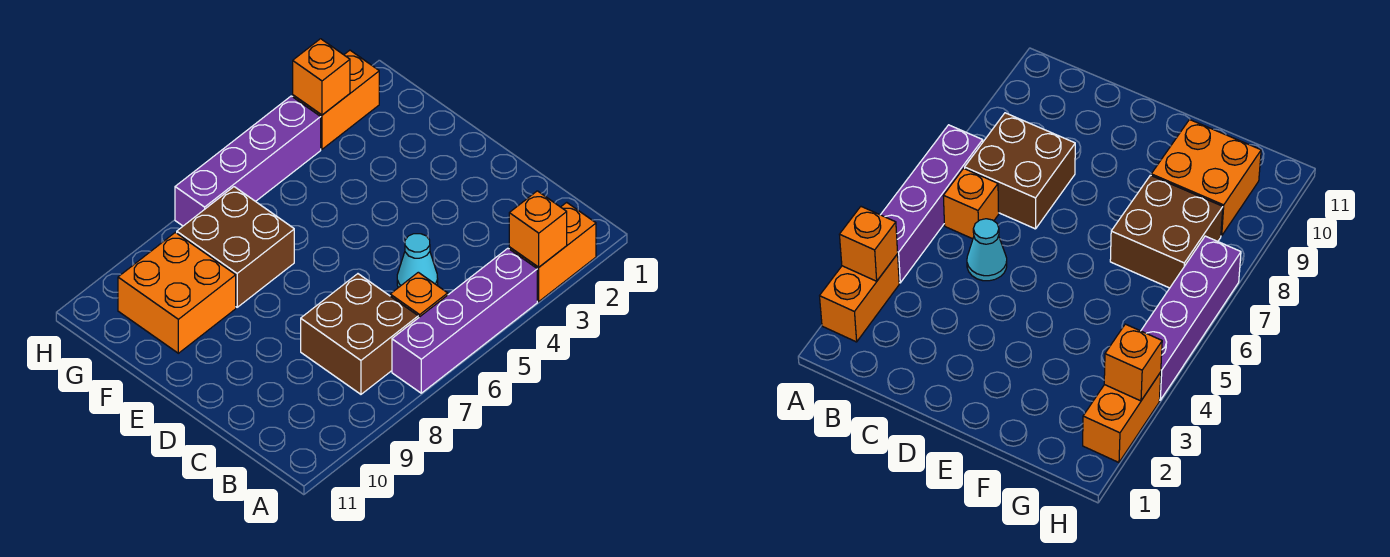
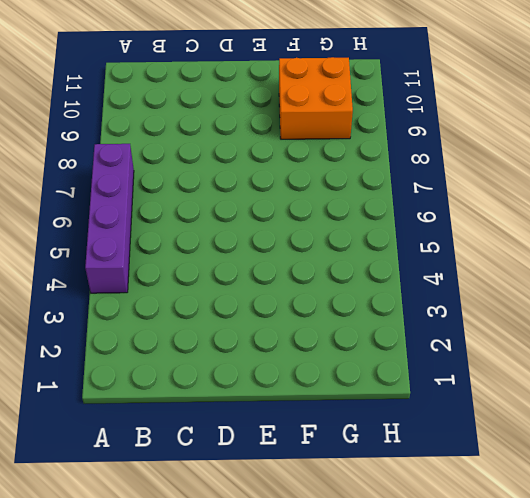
none -> orange 1x2 brick [509,202,596,301]
none -> orange 1x1 brick [390,272,448,318]

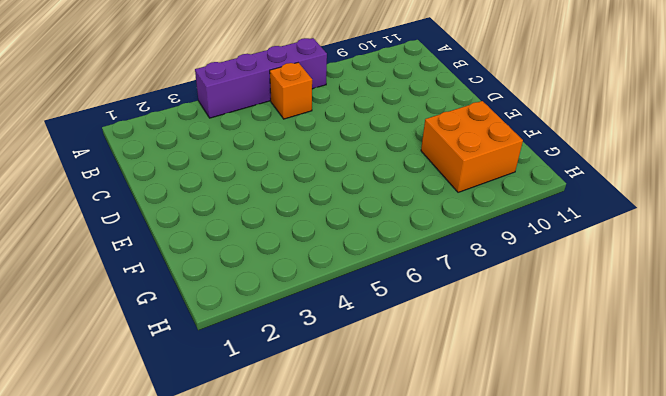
none -> orange 1x2 brick [509,202,596,301]
none -> brown 2x2 brick [301,274,418,394]

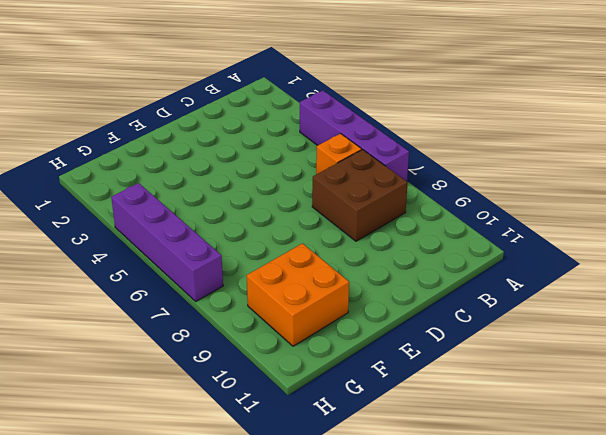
none -> orange 1x2 brick [509,202,596,301]
none -> cyan 1x1 cone [397,234,438,288]

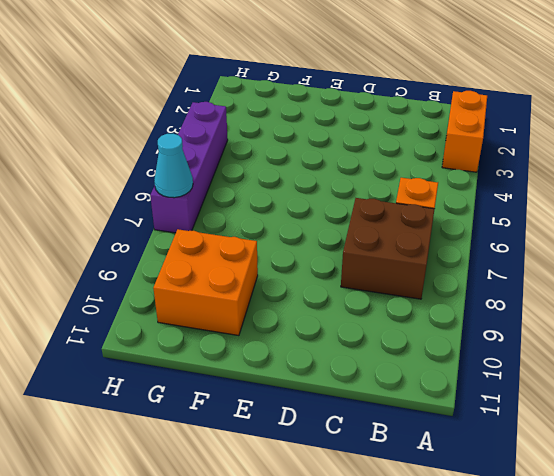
cyan 1x1 cone [154,134,193,198] -> cyan 1x1 cone moved to [397,234,438,288]
none -> purple 1x4 brick [392,248,537,393]
none -> brown 2x2 brick [177,187,294,307]

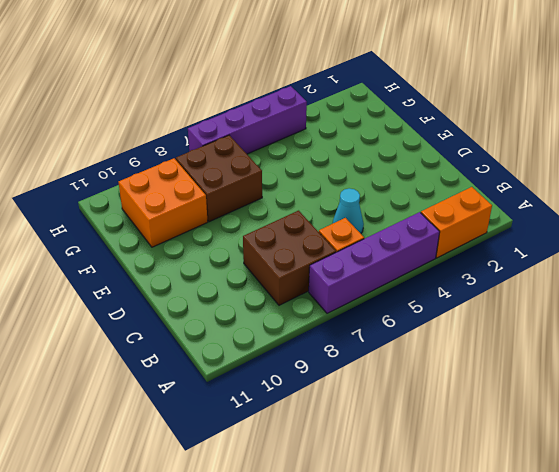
none -> orange 1x2 brick [293,50,379,149]
none -> orange 1x1 brick [509,191,567,267]

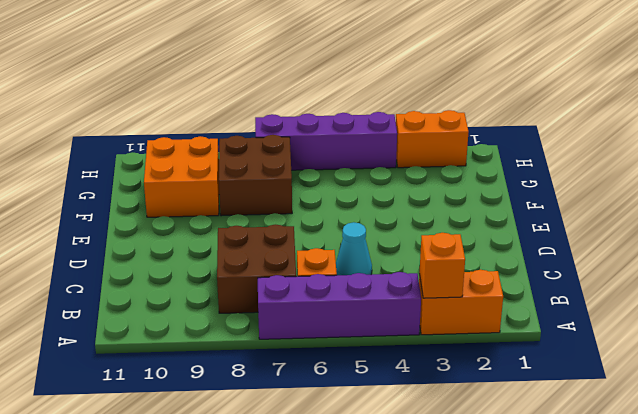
none -> orange 1x1 brick [293,39,350,115]

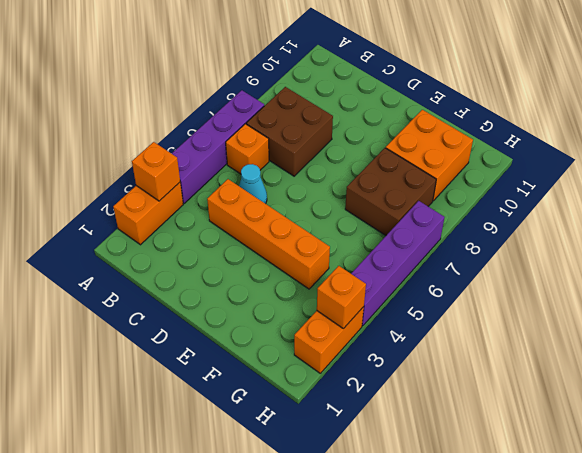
orange 1x4 brick [207,179,330,289] -> none

